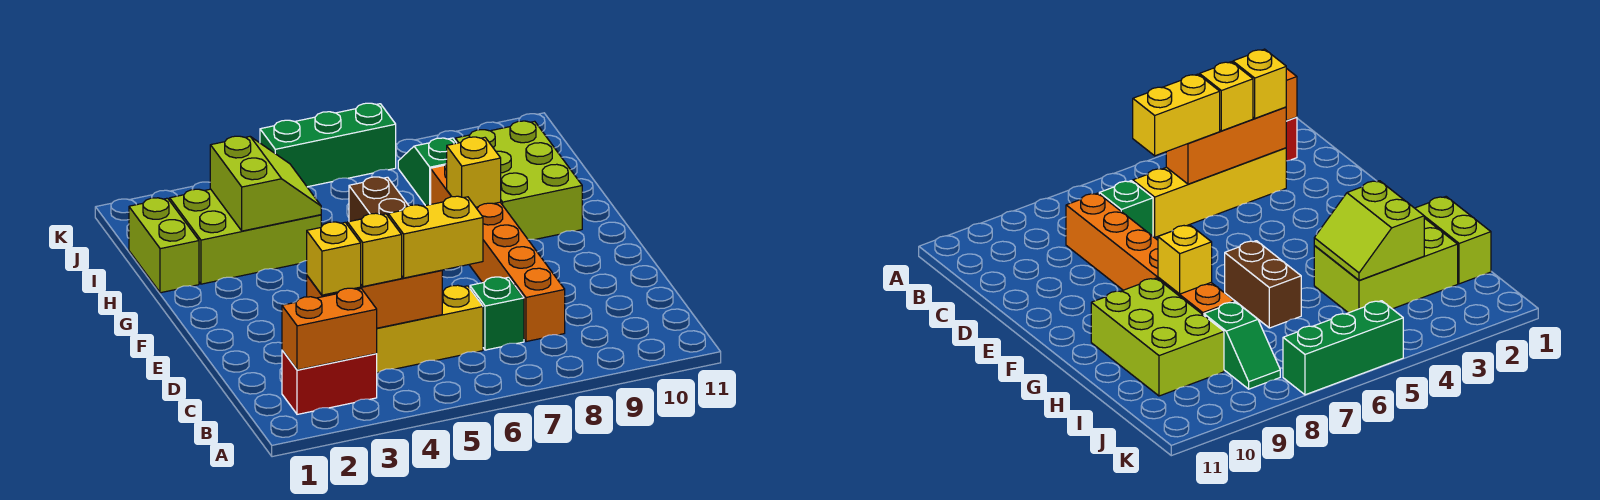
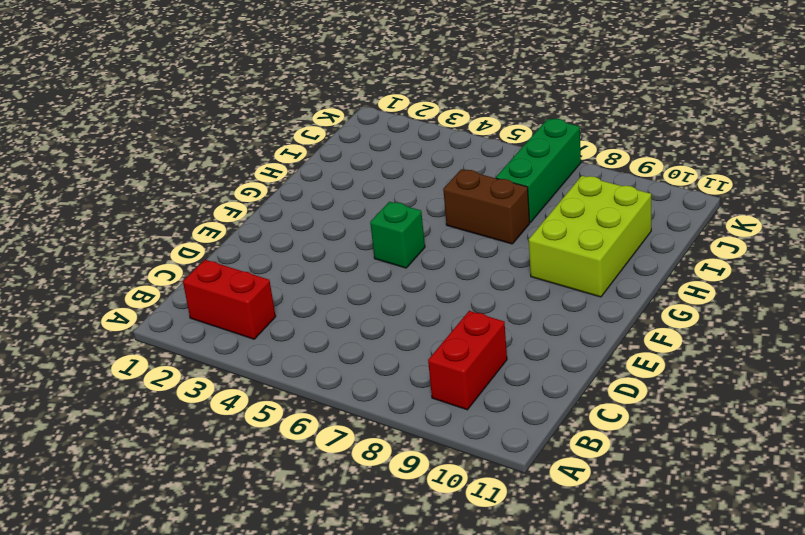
red 1x2 brick [428,311,507,410] -> none
green 1x1 brick [370,202,425,268] -> green 1x1 brick moved to [470,277,524,350]
brown 1x2 brick [443,169,530,244] -> brown 1x2 brick turned to [349,177,409,222]
green 1x3 brick [496,119,581,222] -> green 1x3 brick turned to [260,103,396,187]
none -> yellow 1x4 brick [377,285,483,373]
none -> orange 1x6 brick [431,163,565,342]
none -> lime 1x2 brick [129,198,199,293]

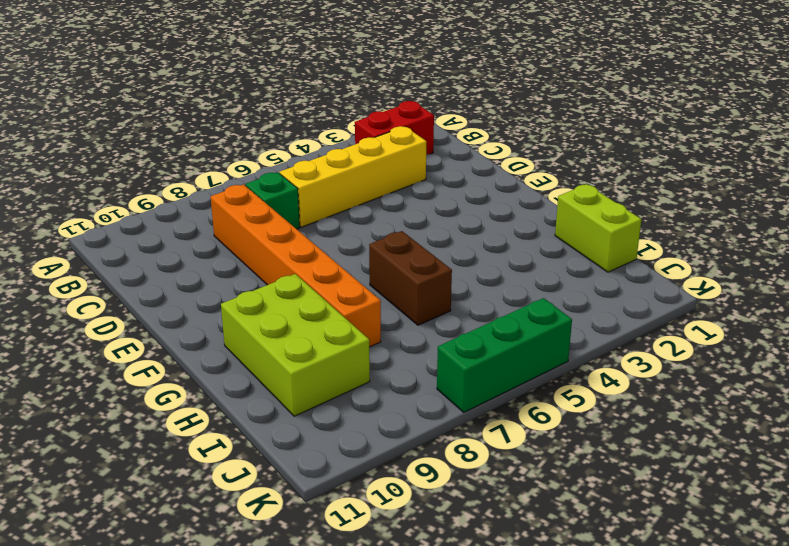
none -> lime 2x3 brick [170,189,321,284]
none -> green 1x2 slope [398,138,456,206]
none -> orange 1x2 brick [282,288,377,370]

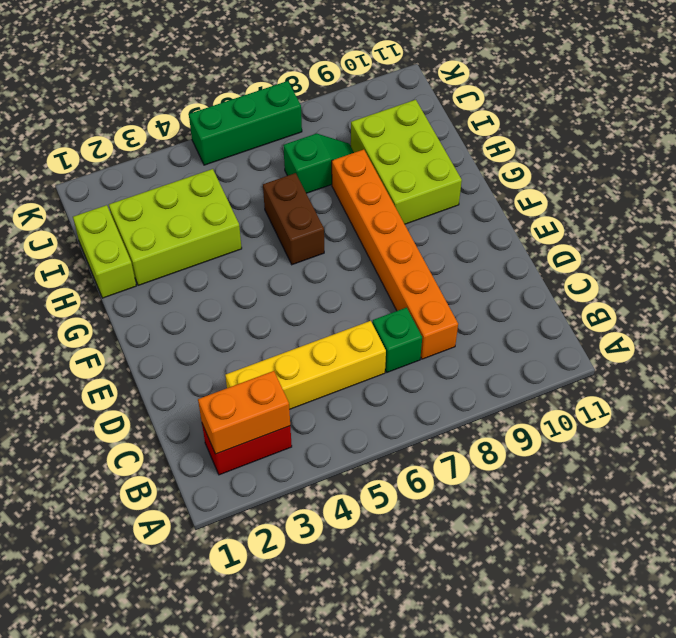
green 1x2 slope [283,134,354,193] -> green 1x2 slope turned to [398,138,456,206]
none -> orange 1x3 brick [307,270,442,328]
none -> yellow 1x1 brick [447,137,501,207]
none -> lime 2x2 slope [210,136,321,231]

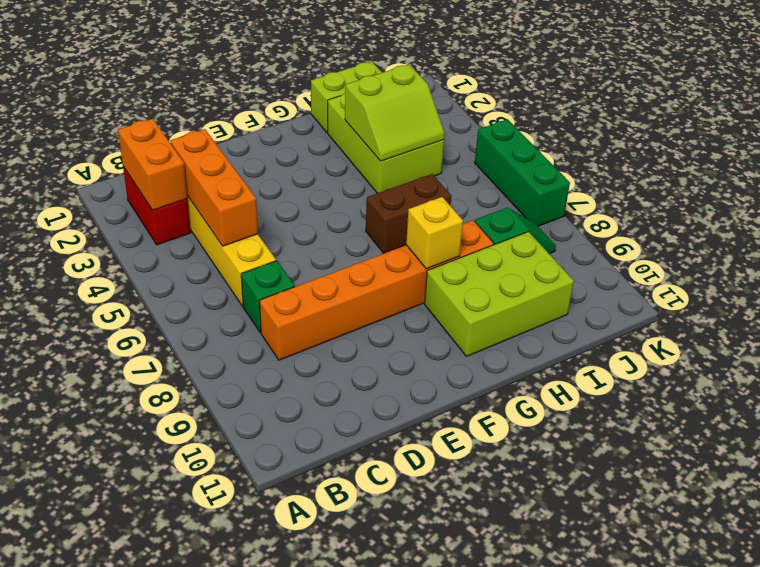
none -> yellow 1x1 brick [307,222,361,295]
none -> yellow 1x1 brick [347,213,402,287]
none -> yellow 1x2 brick [388,196,483,278]

